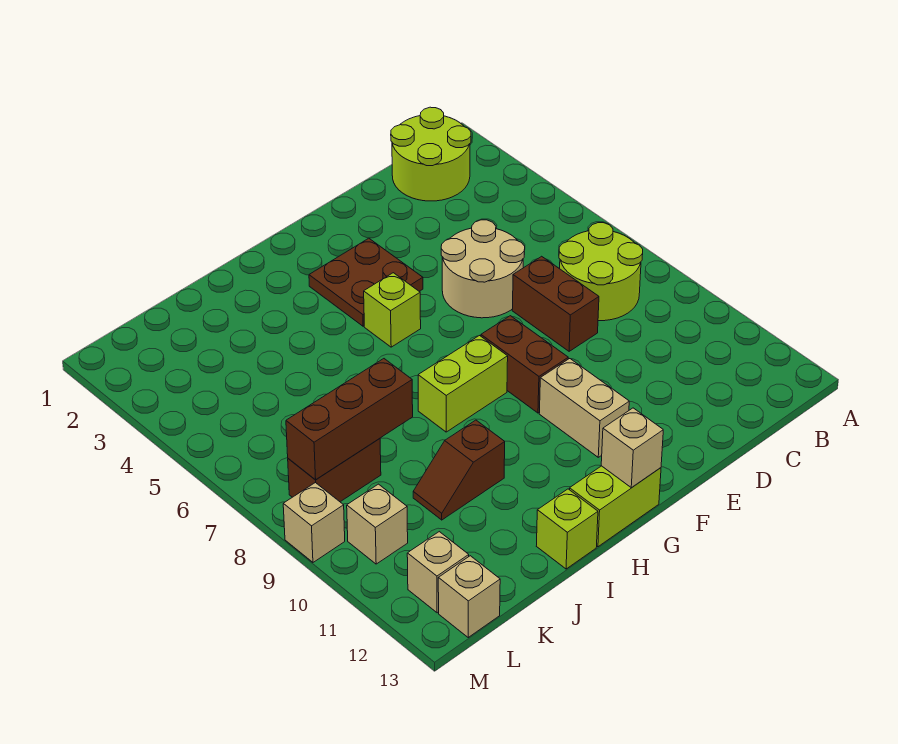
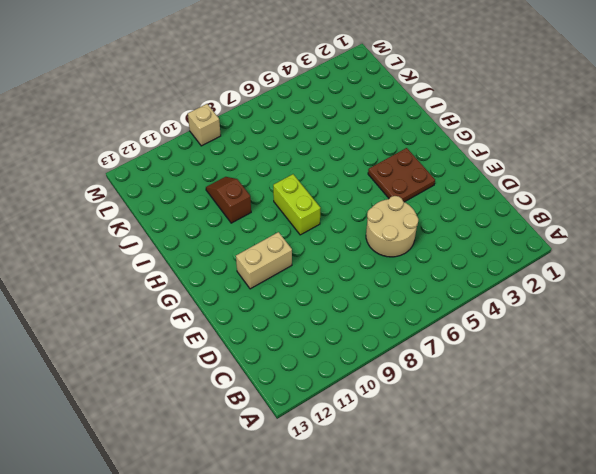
none -> lime 2x2 round brick [391,107,471,201]
none -> lime 2x2 round brick [559,223,643,321]
none -> brown 1x2 brick [512,256,599,351]

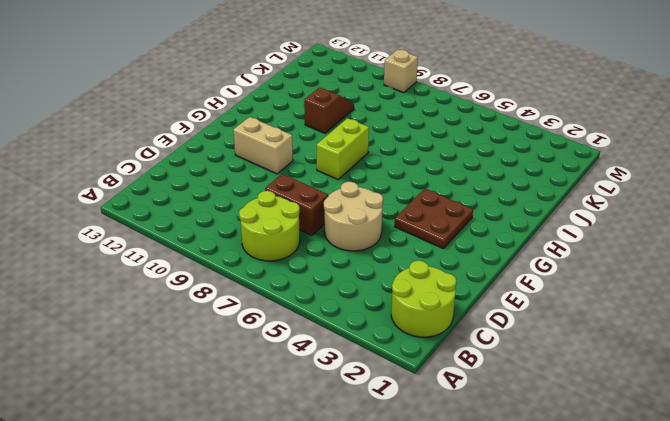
none -> brown 1x2 brick [481,316,568,413]
none -> lime 1x1 brick [364,273,421,347]
none -> lime 1x2 brick [570,466,661,547]

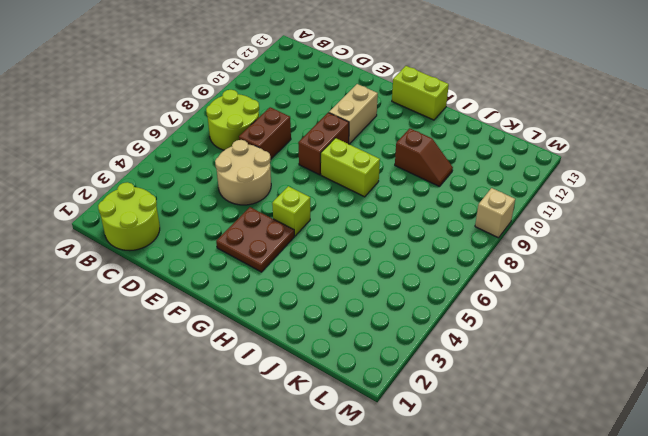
none -> lime 1x1 brick [537,489,598,569]
none -> brown 1x2 brick [288,438,381,502]
none -> tan 1x1 brick [347,484,408,564]

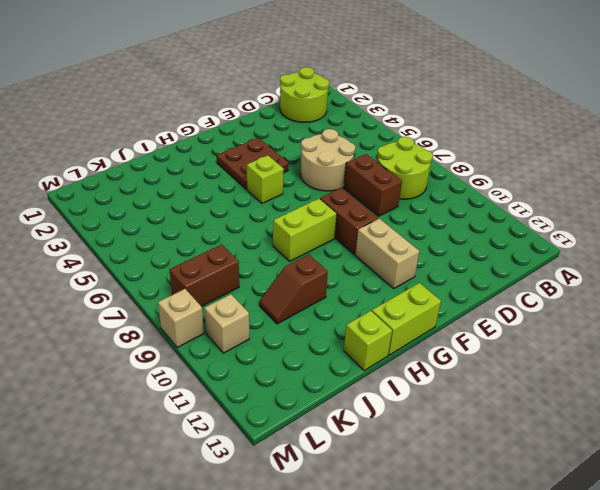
none -> tan 1x1 brick [407,532,469,613]
none -> tan 1x1 brick [438,556,500,637]
none -> tan 1x1 brick [601,408,663,488]

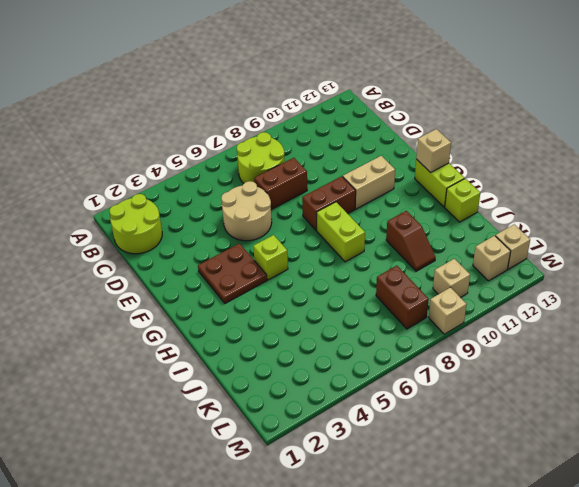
none -> brown 1x3 brick [286,359,413,480]

